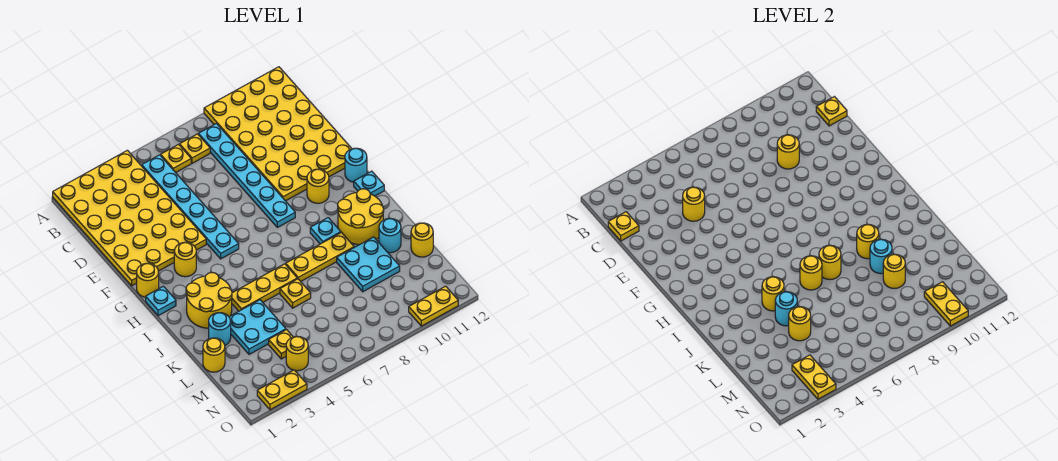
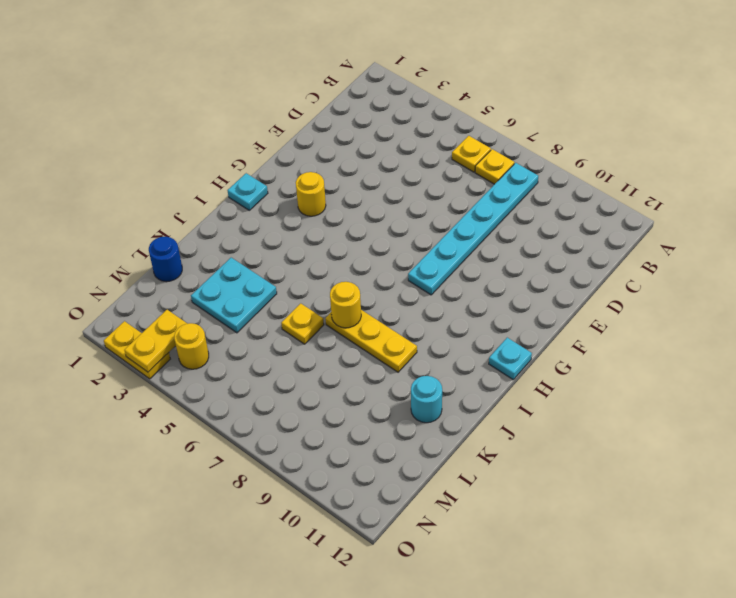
blue 1x1 round brick [149,237,182,282] -> yellow 1x1 round brick [203,338,225,372]
none -> yellow 4x6 plate [53,150,206,286]
none -> yellow 4x6 plate [204,67,352,201]
none -> cyan 1x6 plate [142,155,239,259]
none -> yellow 1x1 round brick [137,263,159,297]

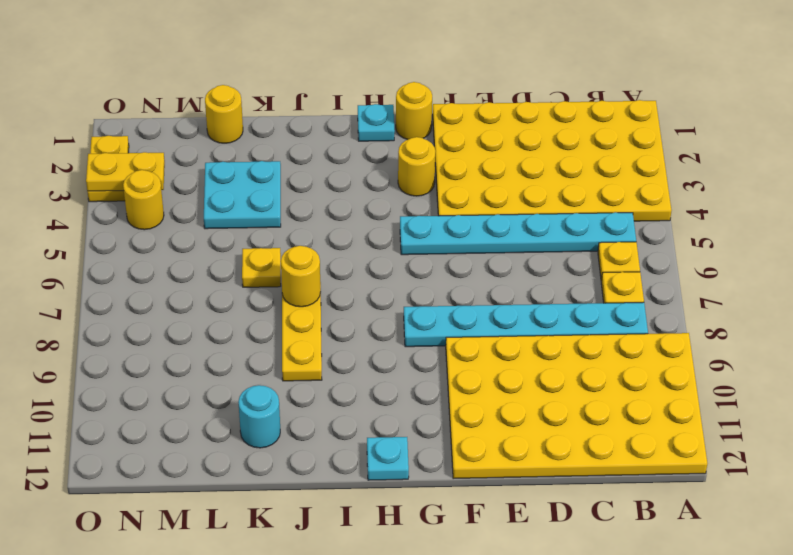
none -> yellow 1x1 round brick [307,169,329,203]
none -> cyan 1x1 round brick [345,148,367,182]
none -> yellow 2x2 round brick [186,272,232,328]
none -> cyan 1x1 plate [310,218,341,244]

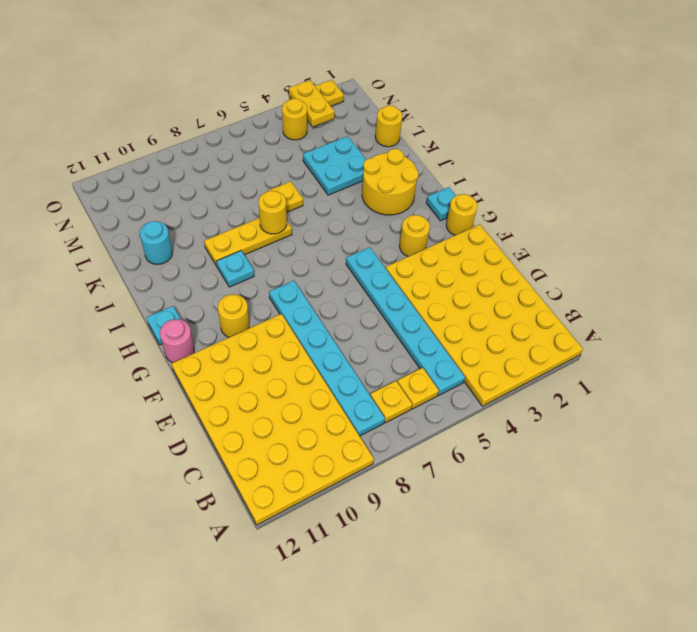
pink 1x1 round brick [160,319,194,363] -> cyan 1x1 round brick [345,148,367,182]
none -> yellow 2x2 round brick [338,189,384,245]
none -> yellow 1x3 plate [232,264,297,311]
none -> cyan 1x1 round brick [209,313,231,345]
none -> cyan 2x2 plate [337,237,400,292]

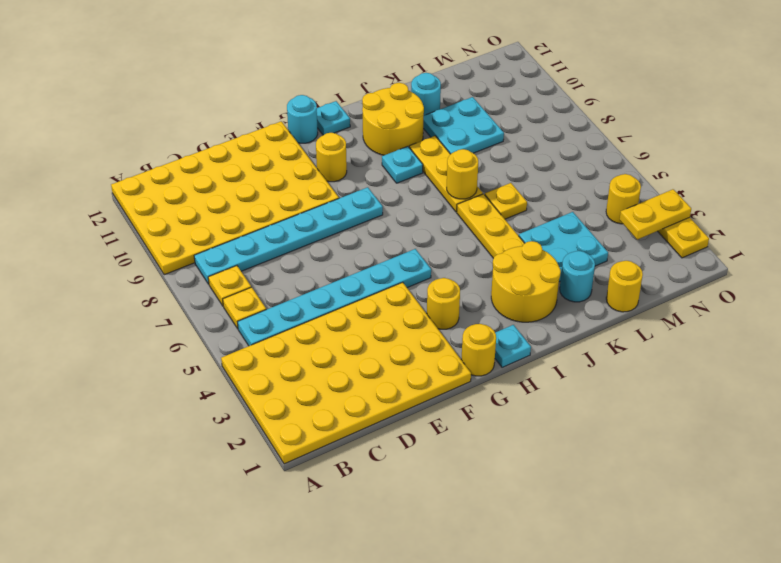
none -> yellow 1x1 round brick [411,223,433,257]
none -> yellow 1x1 plate [269,330,293,359]
none -> yellow 1x2 plate [409,286,458,326]
none -> yellow 1x1 plate [608,212,639,241]

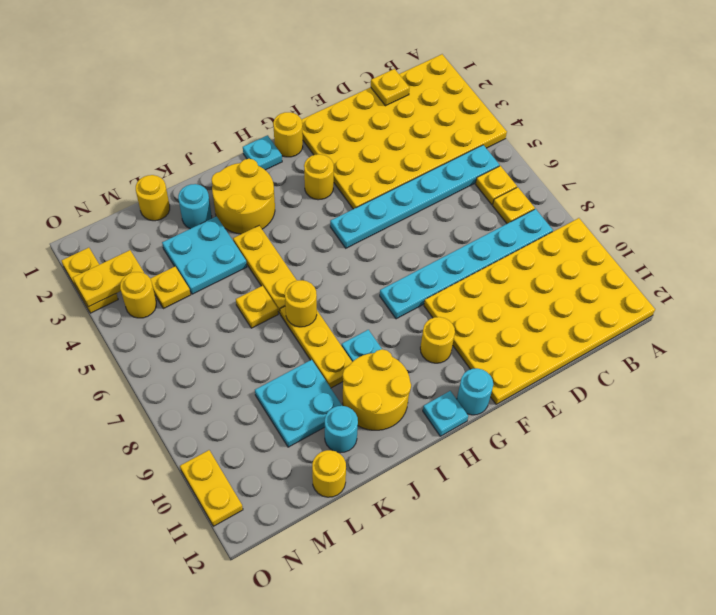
none -> yellow 1x1 plate [816,97,847,126]
none -> yellow 1x1 round brick [683,187,705,221]
none -> yellow 1x1 round brick [777,135,799,169]
none -> yellow 1x1 round brick [762,277,784,311]

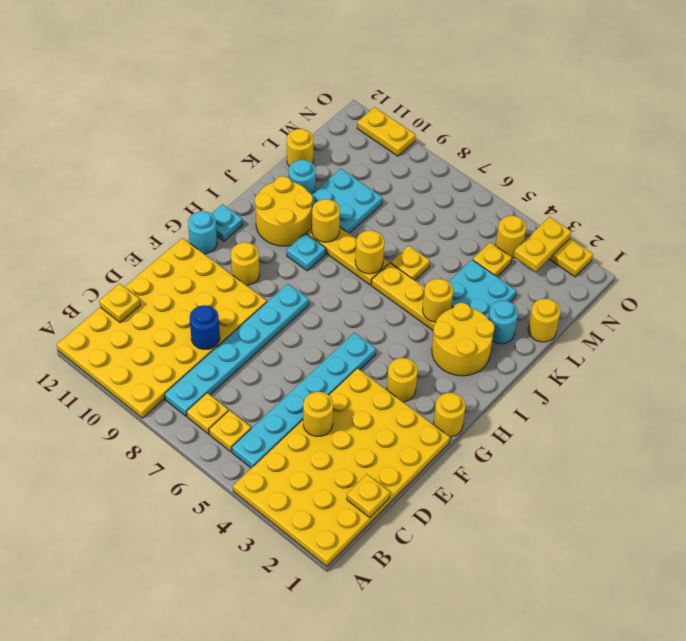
blue 1x1 round brick [190,305,220,349] -> yellow 1x1 round brick [777,135,799,169]
none -> cyan 1x1 plate [146,286,176,316]
none -> yellow 1x1 round brick [800,256,822,290]
none -> cyan 1x1 round brick [775,292,797,326]
none -> cyan 1x1 round brick [870,239,892,274]

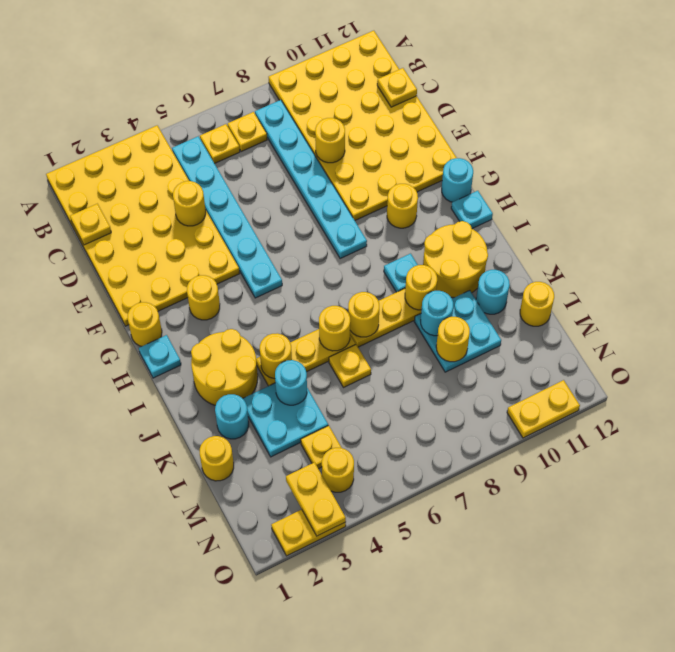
none -> yellow 1x1 round brick [789,307,811,341]
none -> yellow 1x2 plate [924,282,968,326]

